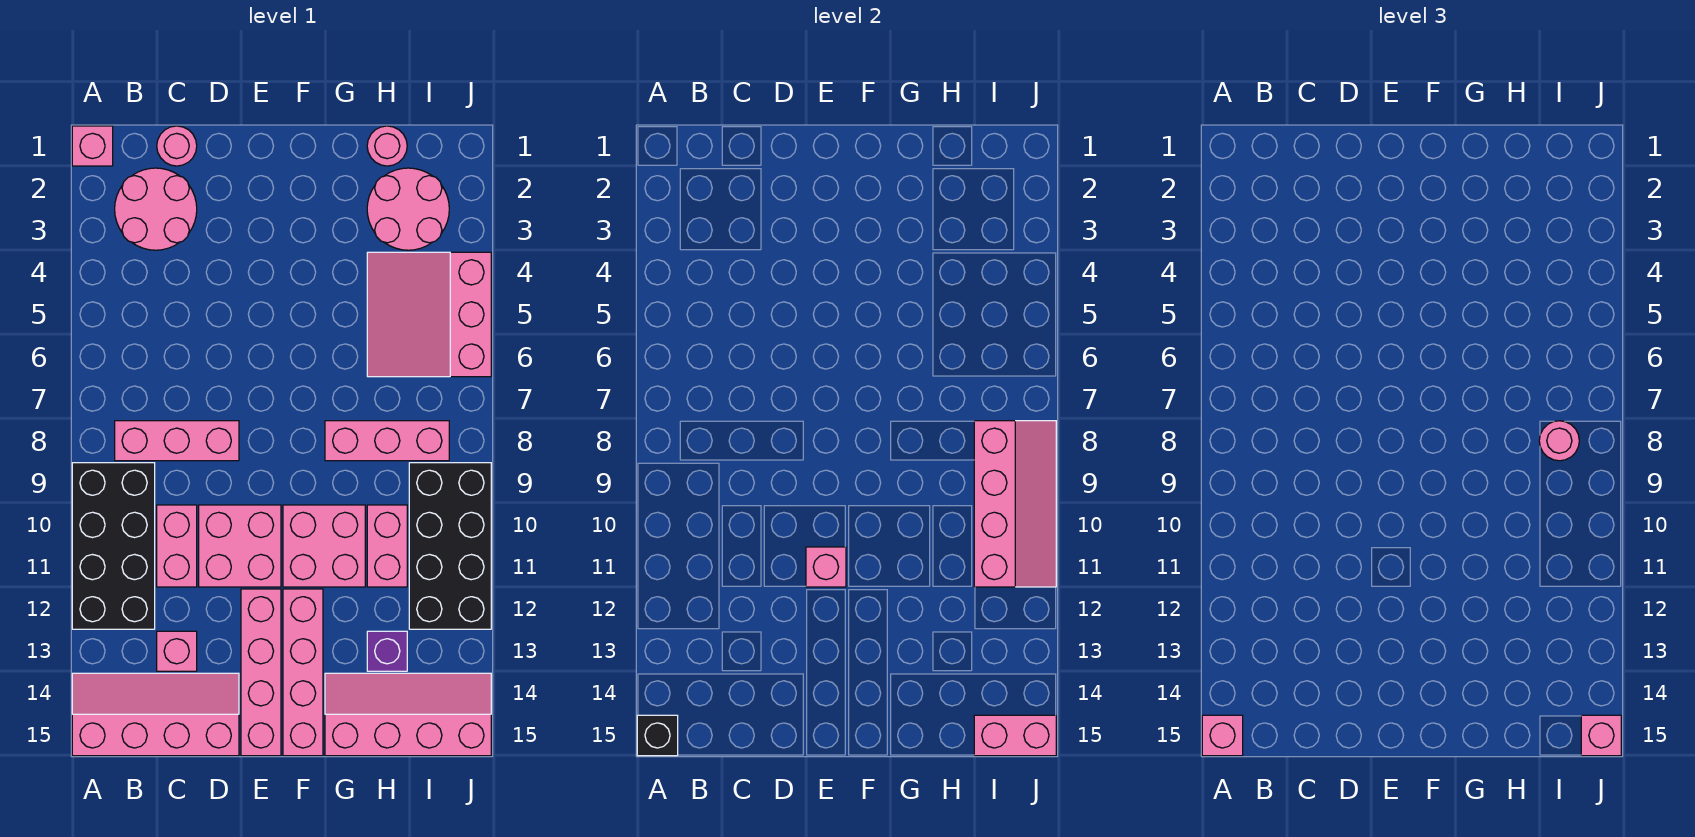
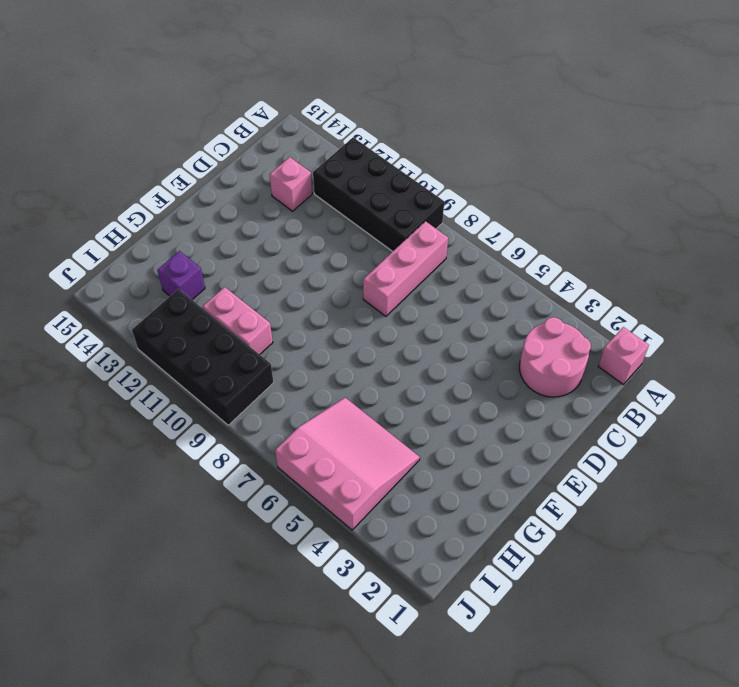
none -> pink 2x4 slope [72,673,239,756]
none -> pink 1x1 round brick [157,126,197,166]
none -> pink 1x2 brick [157,505,197,587]

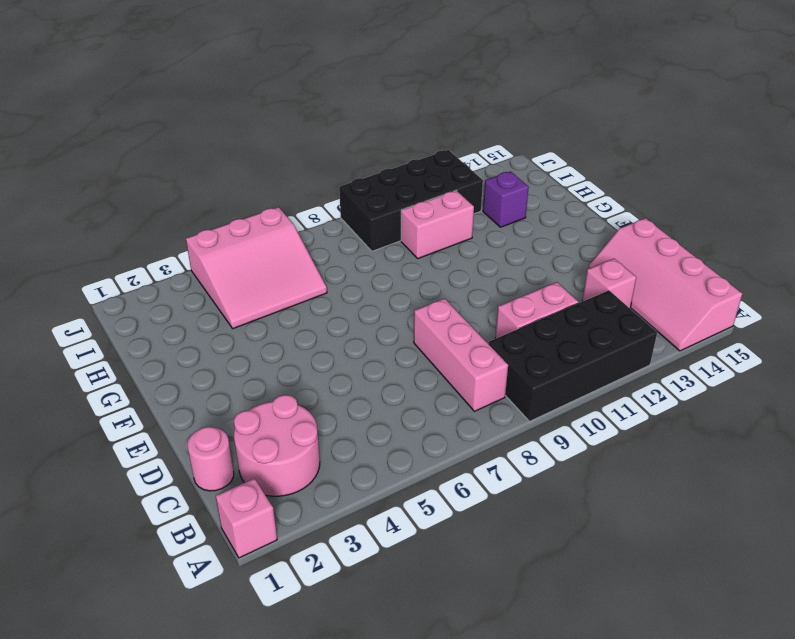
none -> pink 2x2 brick [199,505,281,587]
none -> pink 1x4 brick [241,589,281,756]
none -> pink 2x2 brick [283,505,365,587]

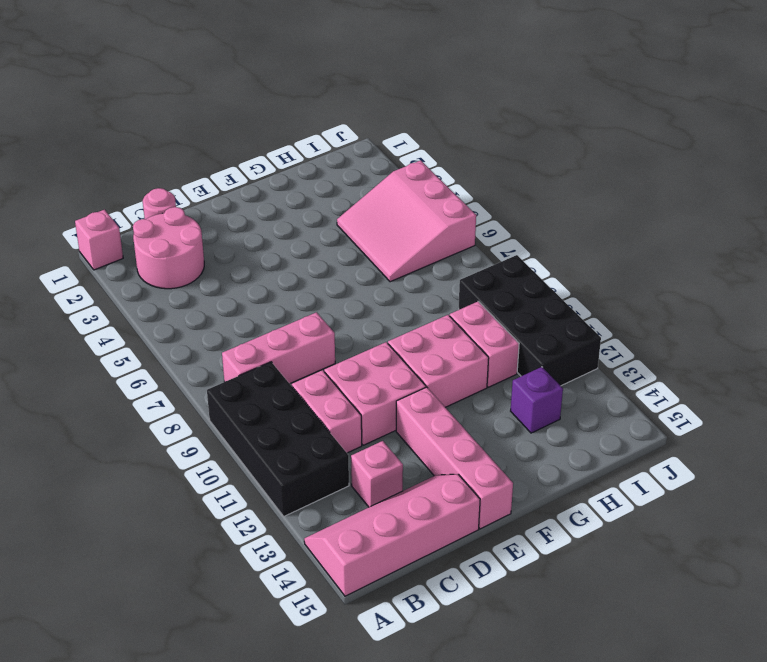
none -> pink 1x4 brick [283,589,323,756]
none -> pink 1x3 brick [325,421,449,461]
none -> pink 2x4 slope [325,673,491,756]

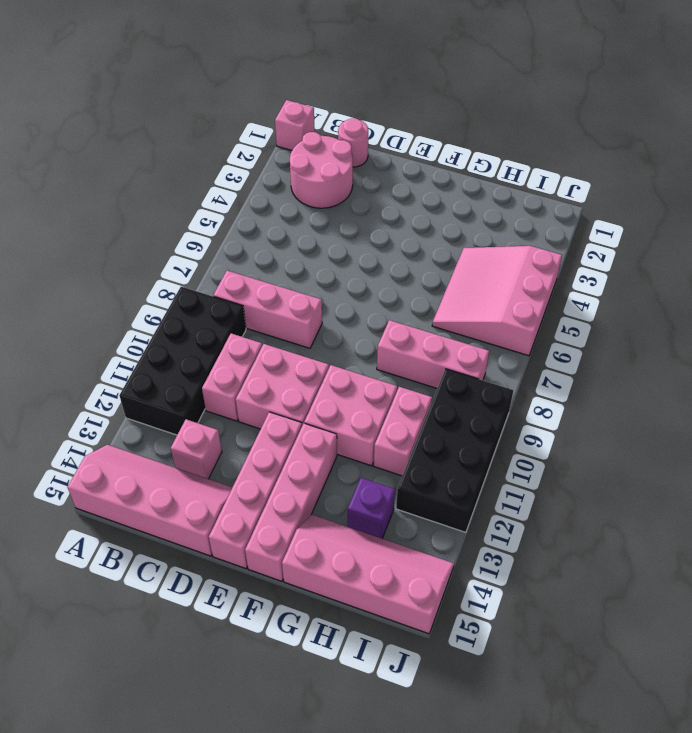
none -> pink 1x1 round brick [367,126,407,166]
none -> pink 2x2 round brick [367,168,449,250]
none -> black 1x1 brick [637,715,678,756]

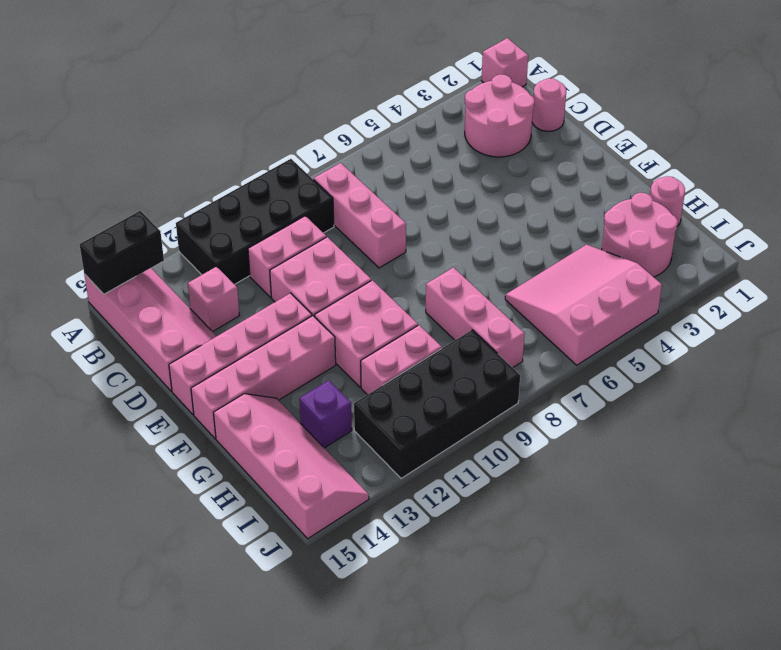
black 1x2 brick [80,211,164,294] -> black 1x1 brick [637,715,678,756]
none -> pink 1x1 brick [806,547,846,587]
none -> pink 2x4 slope [974,421,1056,587]
none -> pink 1x2 brick [974,715,1056,756]

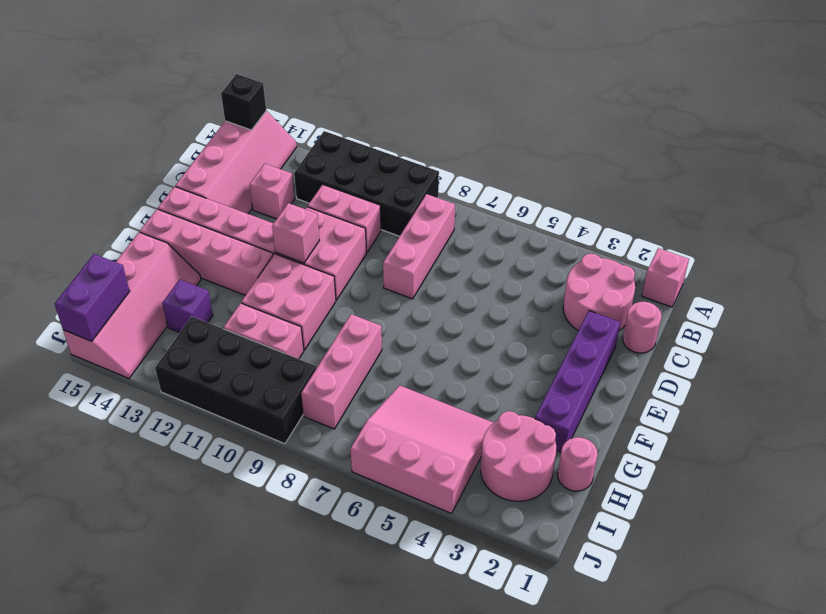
purple 1x4 brick [535,311,620,452] -> none
purple 1x2 brick [55,254,130,341] -> pink 1x2 brick [974,715,1056,756]
none -> pink 2x4 slope [974,421,1056,587]
none -> pink 1x1 brick [1202,715,1243,756]
none -> pink 1x1 round brick [1539,421,1579,461]

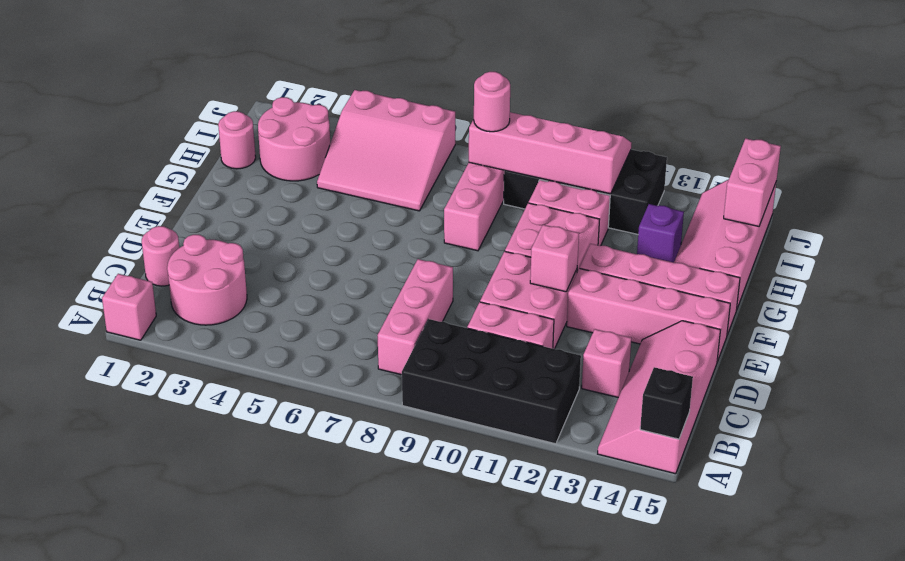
none -> pink 1x1 brick [1202,715,1243,756]
none -> pink 1x1 brick [1581,715,1621,756]

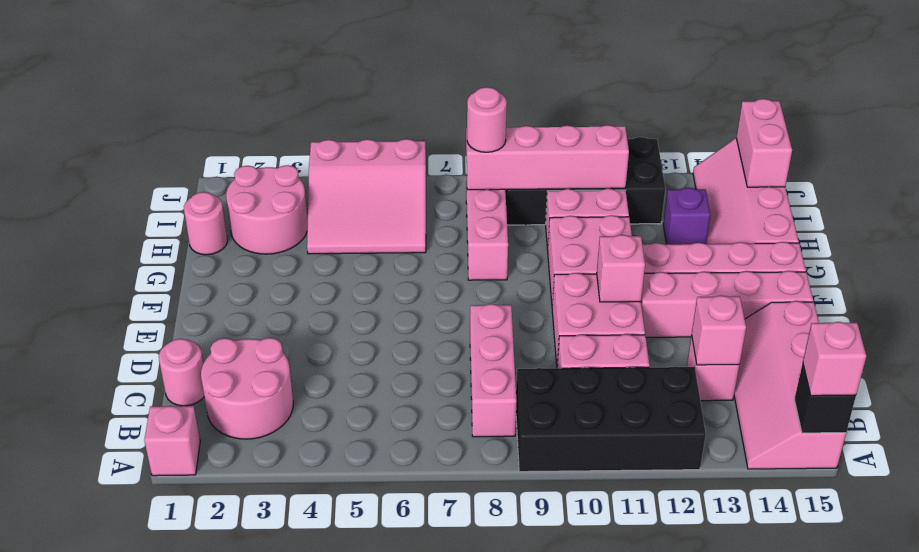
pink 1x1 brick [692,295,746,365] -> pink 1x1 brick moved to [1581,715,1621,756]

